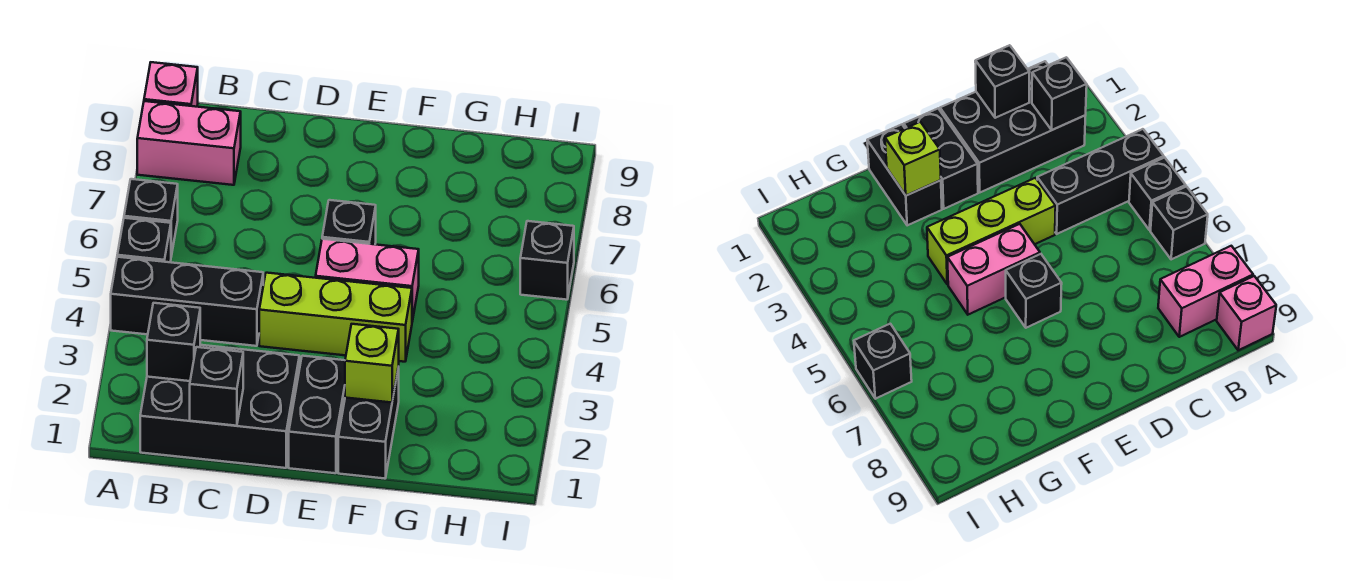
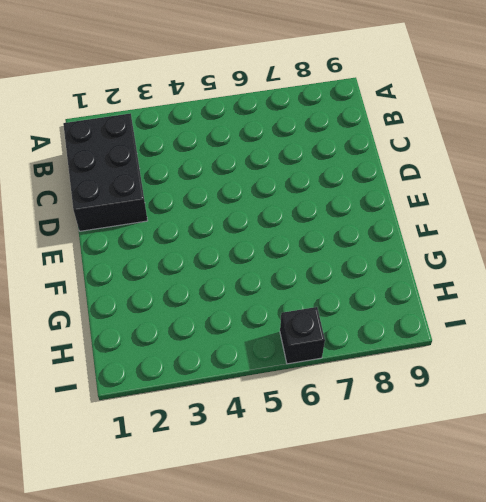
none -> black 1x3 brick [111,257,263,346]
none -> black 1x1 brick [117,218,171,262]
none -> black 1x1 brick [124,179,178,256]

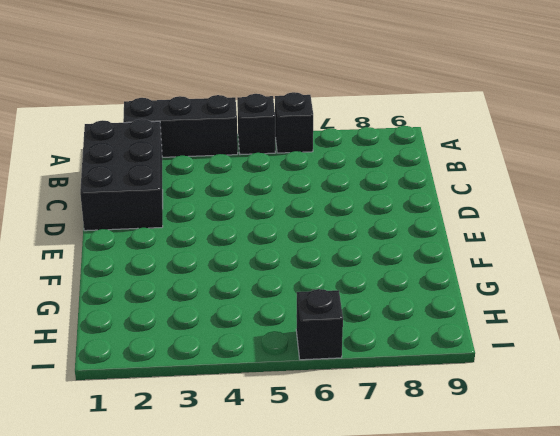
black 1x3 brick [123,95,238,157] -> black 1x3 brick turned to [111,257,263,346]
none -> pink 1x2 brick [137,101,241,185]
none -> pink 1x1 brick [144,62,198,107]
none -> lime 1x3 brick [259,273,412,362]

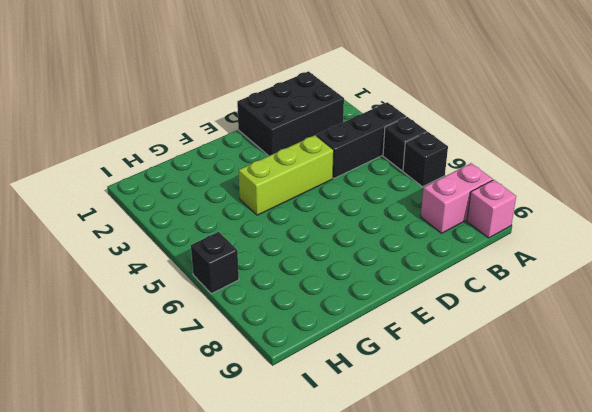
none -> black 1x2 brick [289,356,345,473]
none -> pink 1x2 brick [316,239,419,321]
none -> black 1x1 brick [322,200,376,244]

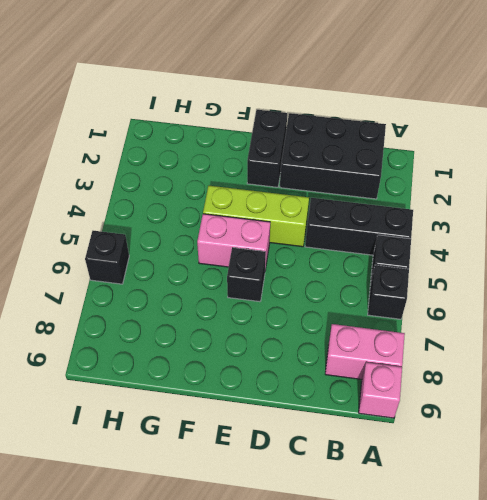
none -> black 1x2 brick [338,367,399,479]
none -> black 1x1 brick [147,303,200,381]
none -> black 1x1 brick [190,347,243,426]

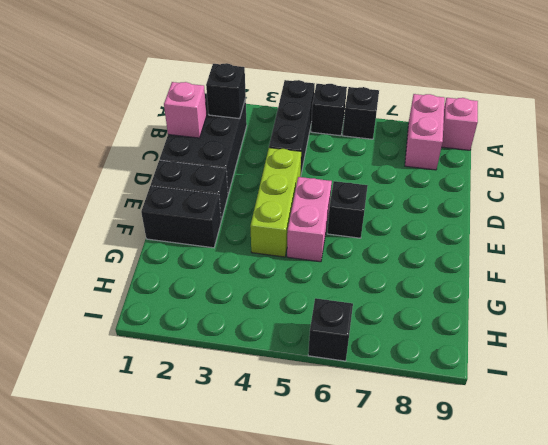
pink 1x1 brick [164,82,207,138] -> black 1x1 brick [190,347,243,426]
none -> lime 1x1 brick [345,324,399,403]

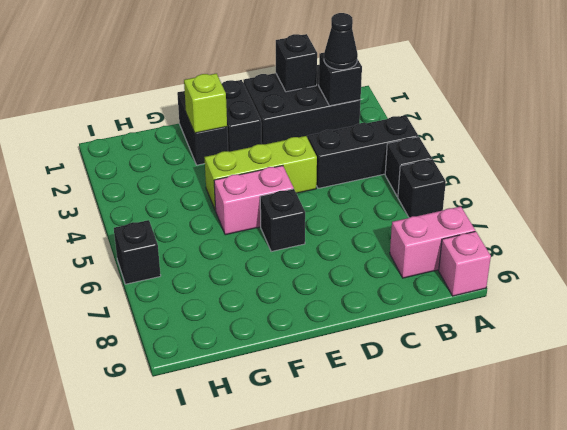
black 1x1 cone [324,13,358,70] -> none

